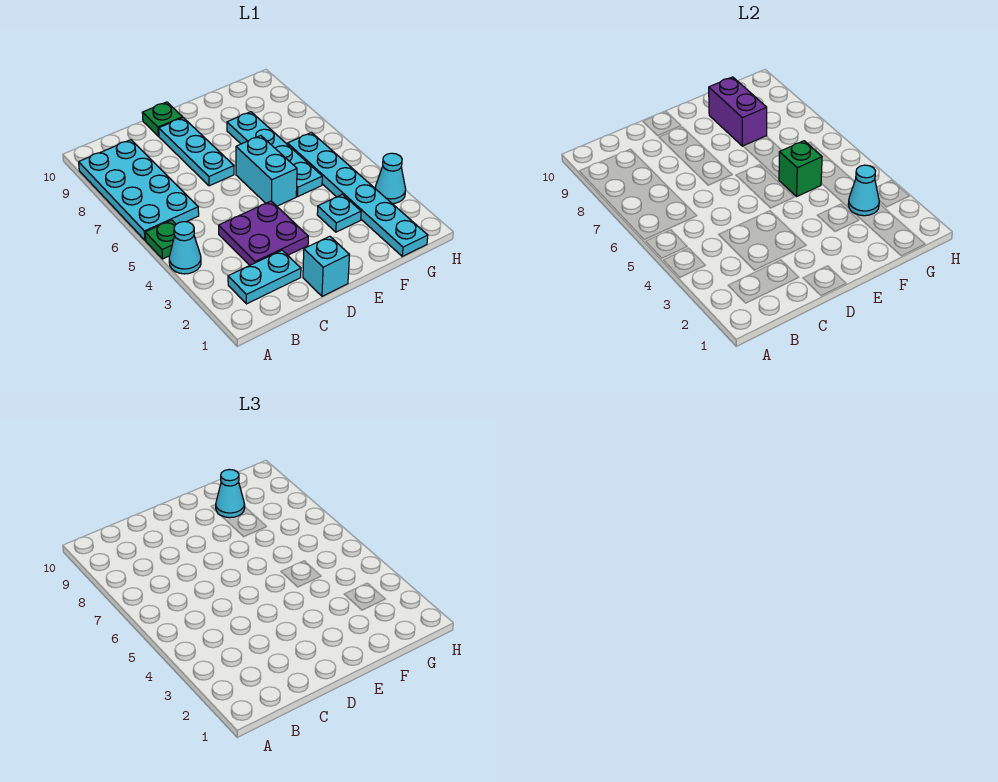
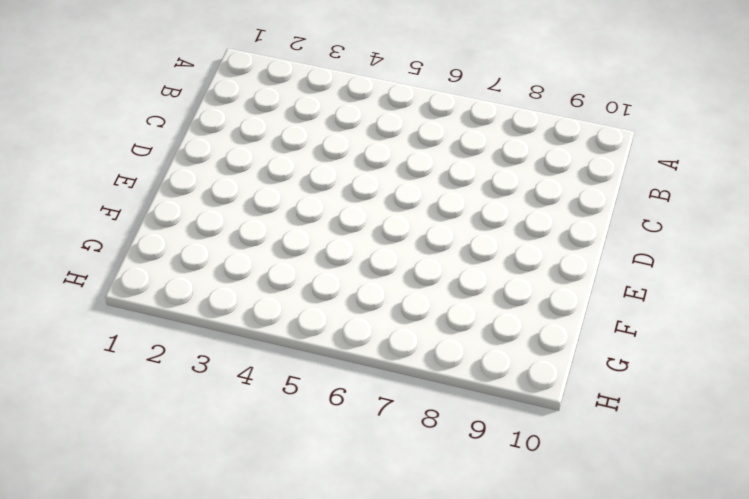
none -> cyan 1x1 cone [169,222,201,274]
none -> green 1x1 plate [145,220,176,259]
none -> cyan 2x4 plate [79,140,199,240]

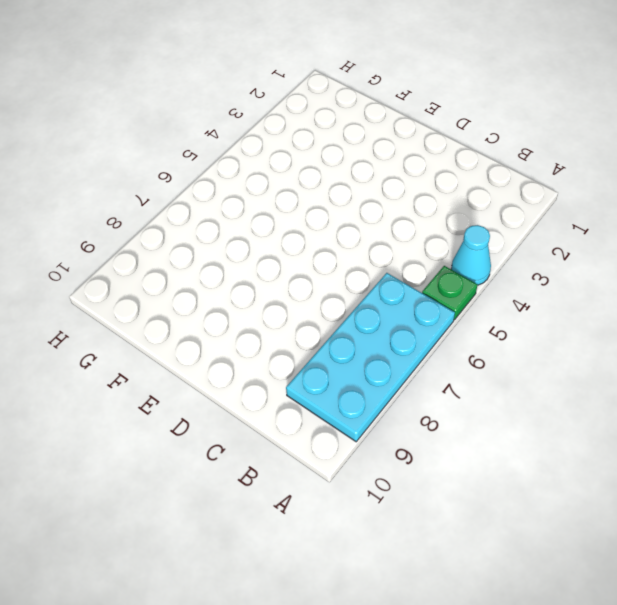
none -> cyan 1x2 plate [228,250,301,304]
none -> purple 2x2 plate [219,201,308,265]
none -> cyan 1x1 brick [303,236,349,296]

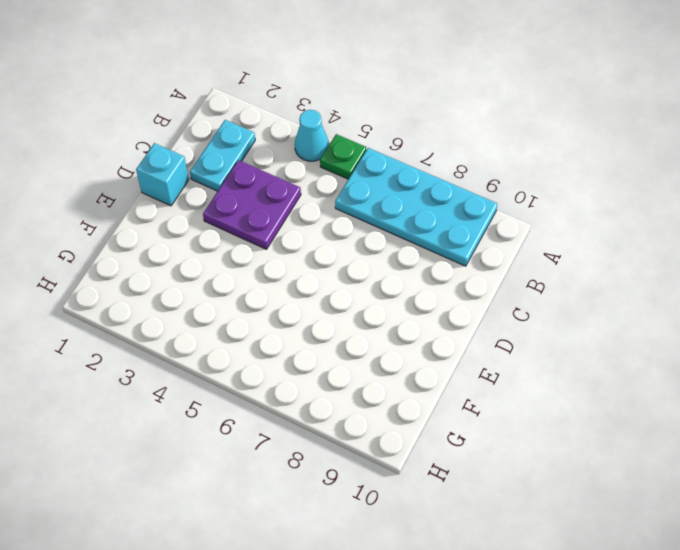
none -> cyan 1x3 plate [159,118,234,186]
none -> green 1x1 plate [142,102,183,136]
none -> cyan 1x2 brick [236,136,297,206]

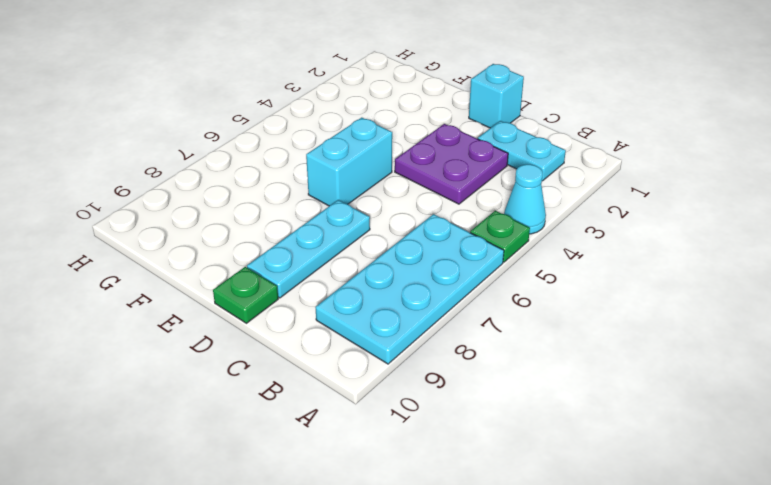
none -> cyan 1x1 plate [317,194,361,232]
none -> cyan 1x4 plate [227,112,322,196]
none -> cyan 1x6 plate [288,133,428,256]

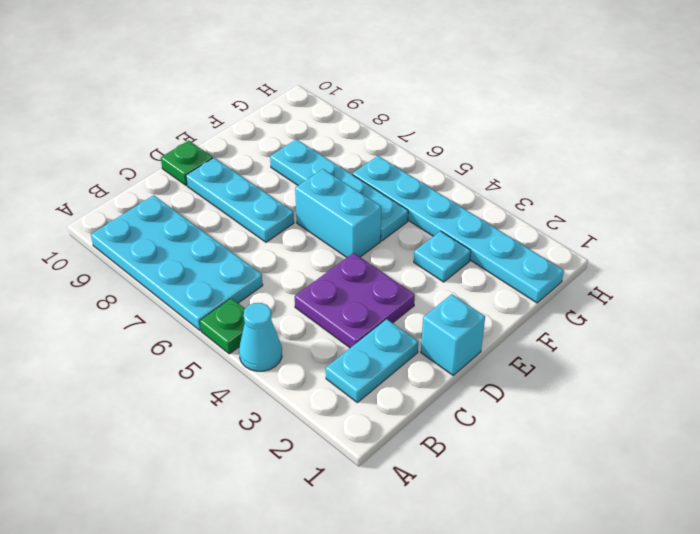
none -> cyan 1x1 cone [375,153,406,204]
none -> green 1x1 brick [779,141,822,196]
none -> purple 1x2 brick [709,77,767,146]

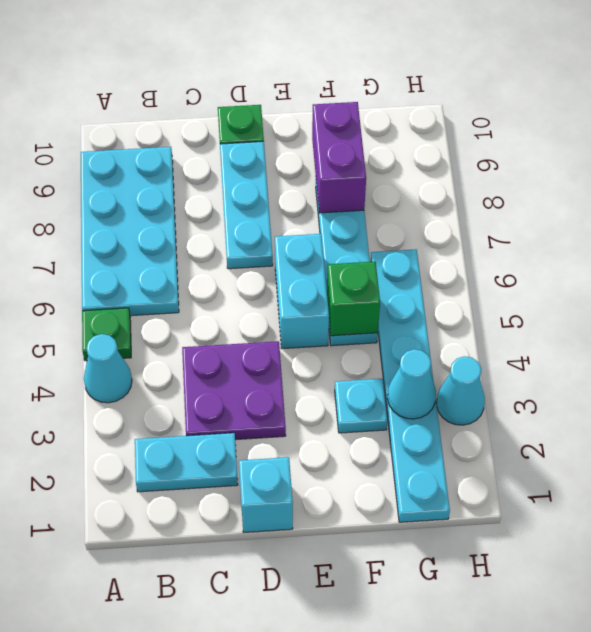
none -> cyan 1x1 cone [216,470,245,518]

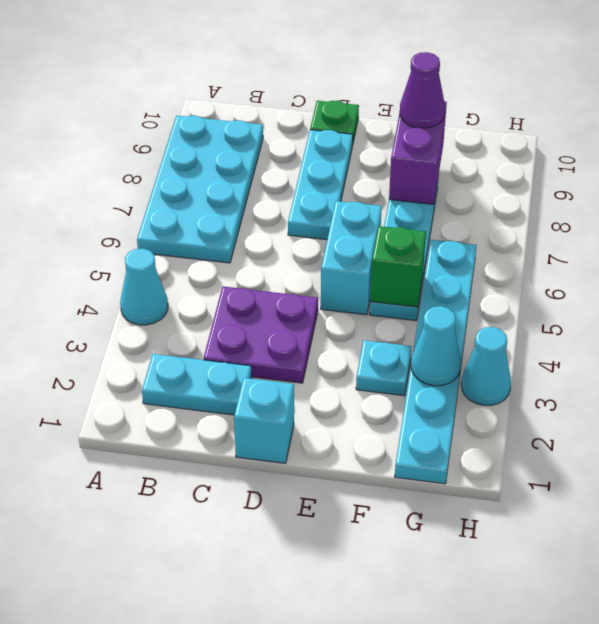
purple 1x1 cone [400,52,445,128] -> cyan 1x1 cone [216,470,245,518]
none -> green 1x1 plate [145,220,176,259]

